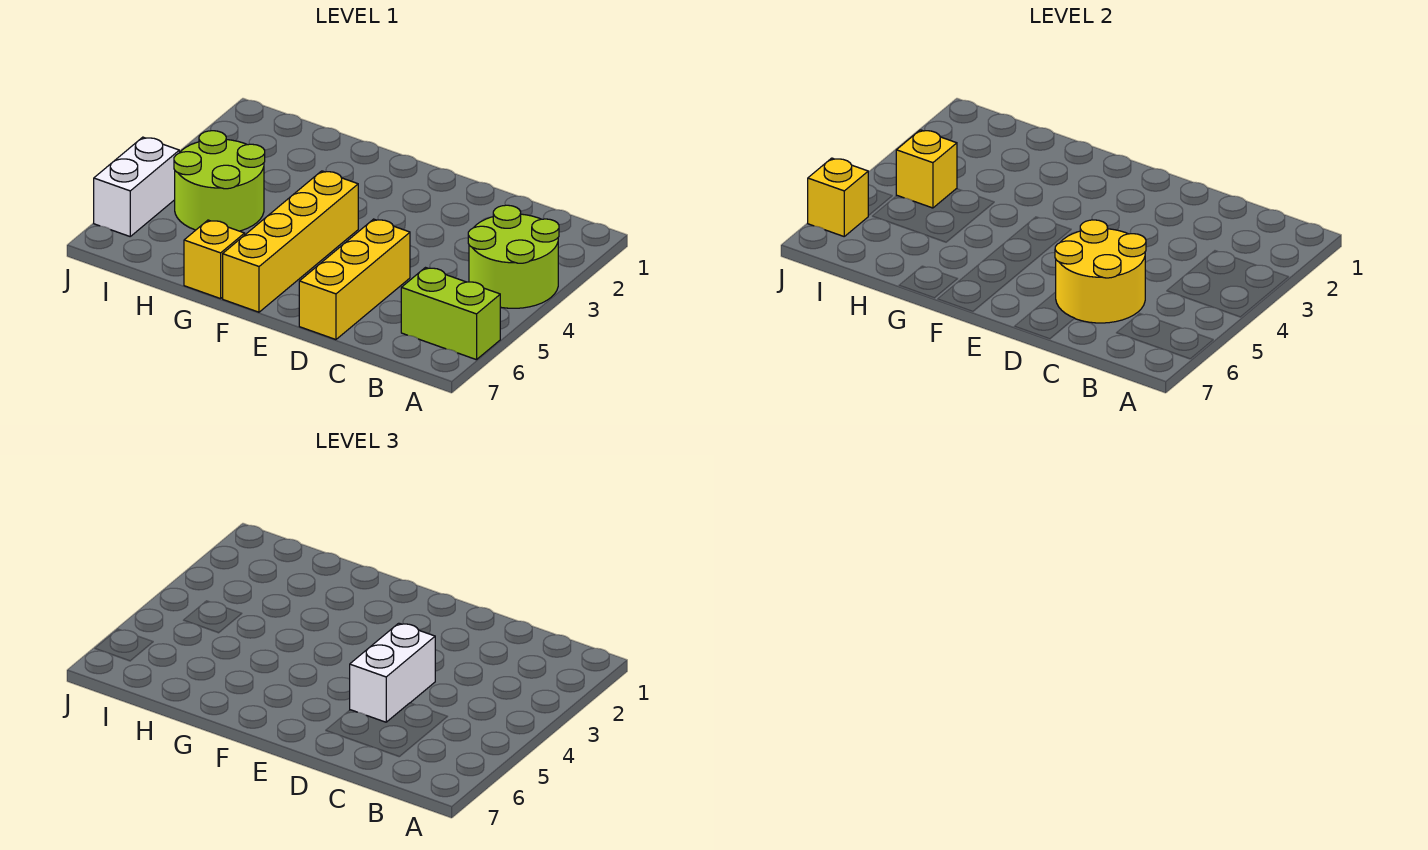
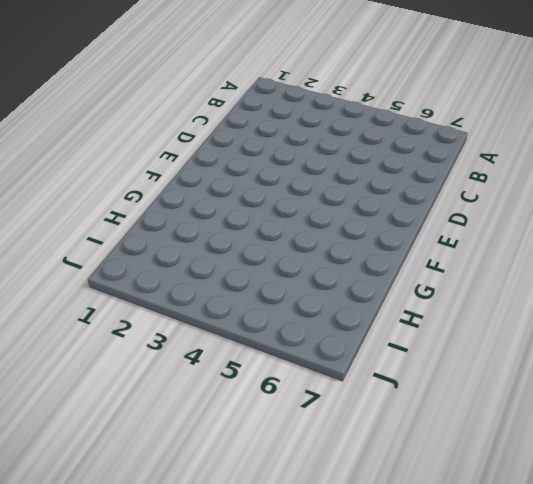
none -> lime 2x2 round brick [468,205,559,308]
none -> lime 1x2 brick [401,268,501,360]

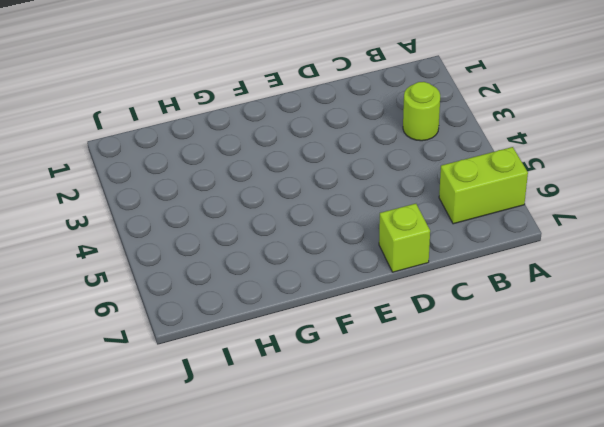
lime 1x1 round brick [403,82,440,141] -> lime 2x2 round brick [468,205,559,308]
lime 1x1 brick [379,204,430,272] -> yellow 1x3 brick [299,219,410,340]
none -> yellow 1x4 brick [223,171,358,312]
none -> yellow 1x1 brick [184,220,245,299]

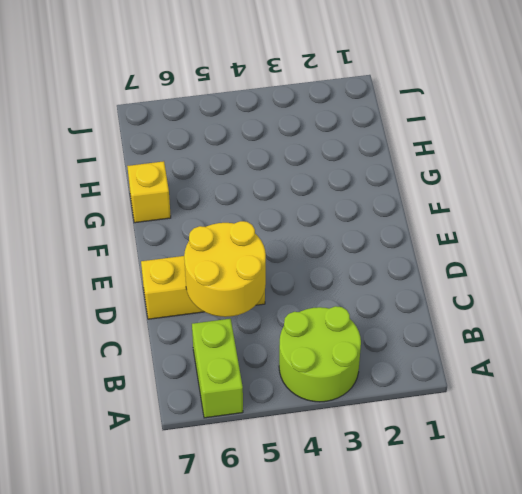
none -> yellow 1x4 brick [223,171,358,312]
none -> lime 2x2 round brick [174,131,265,231]

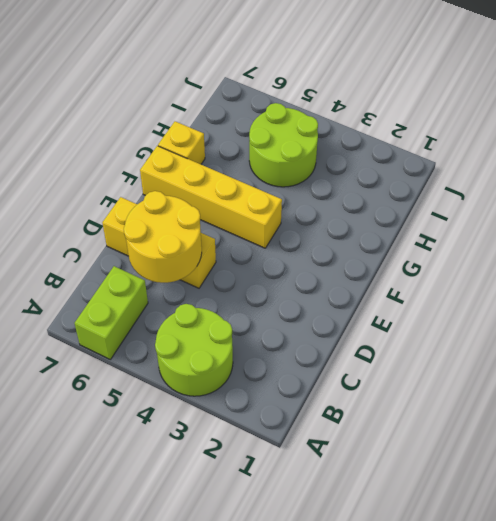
none -> white 1x2 brick [94,137,179,236]
none -> yellow 1x1 brick [896,130,957,208]

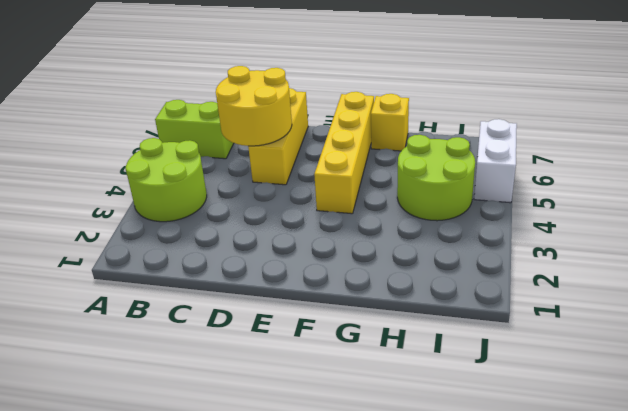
none -> yellow 1x1 brick [896,130,957,208]
none -> yellow 1x1 brick [808,158,868,236]

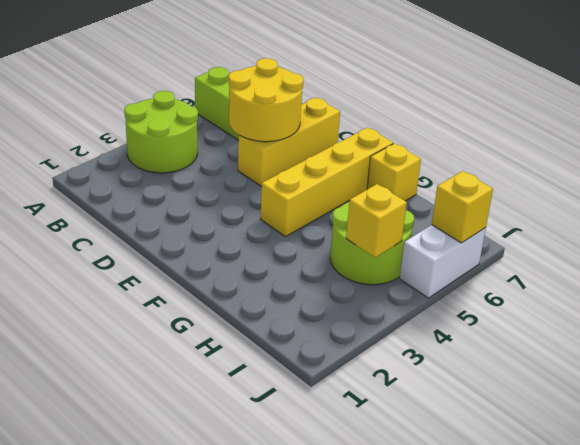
none -> white 1x2 brick [350,623,435,722]

